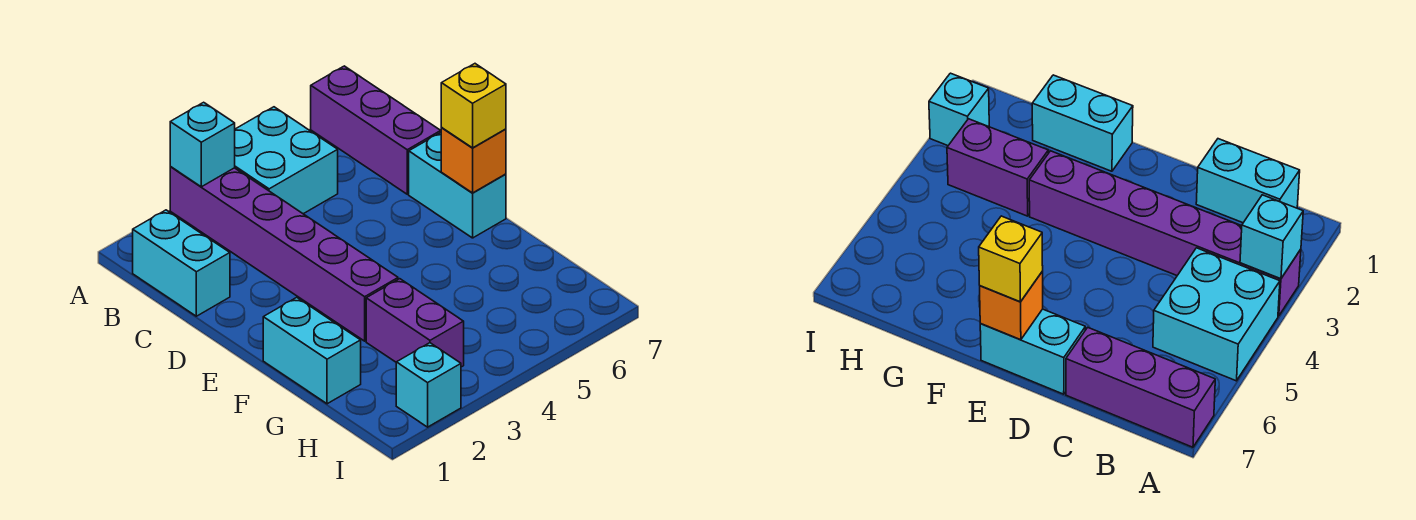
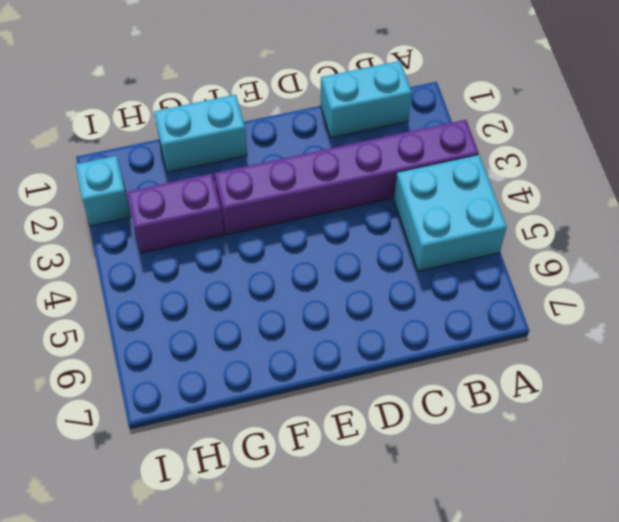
none -> purple 1x3 brick [311,66,441,194]
none -> cyan 1x2 brick [409,133,506,238]

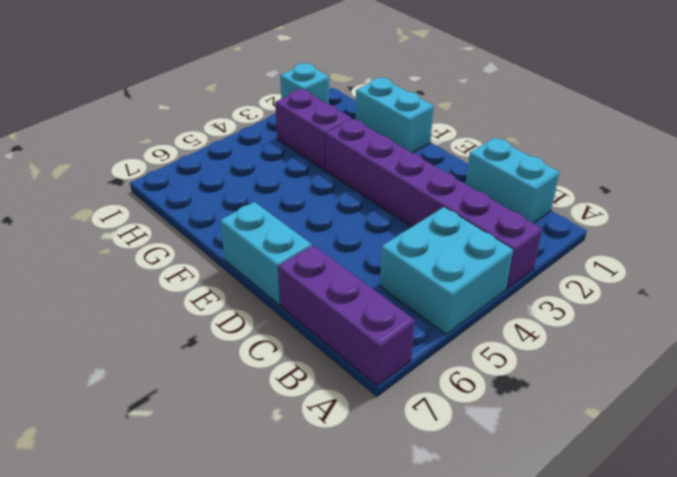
none -> cyan 1x1 brick [170,102,235,187]
none -> orange 1x1 brick [441,128,506,193]

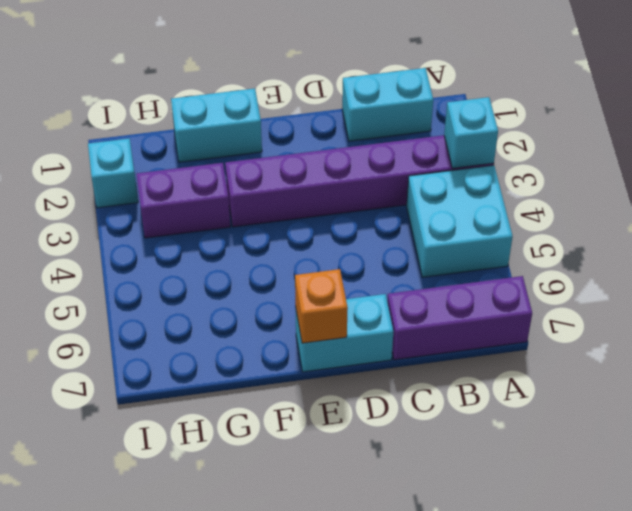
none -> yellow 1x1 brick [441,64,506,148]

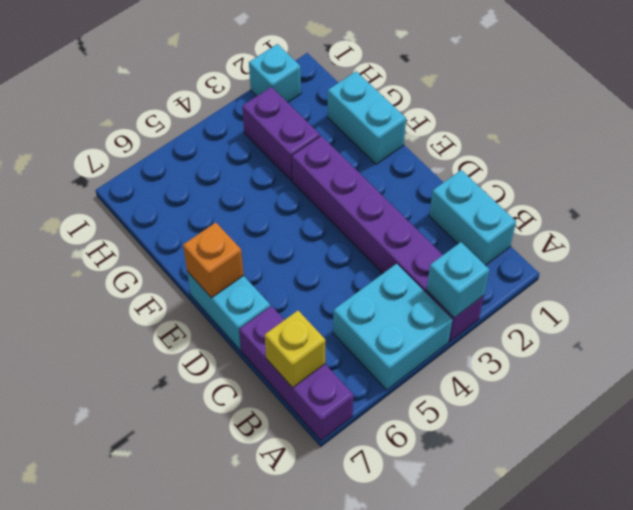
yellow 1x1 brick [265,311,325,388] -> yellow 1x1 brick moved to [441,64,506,148]

